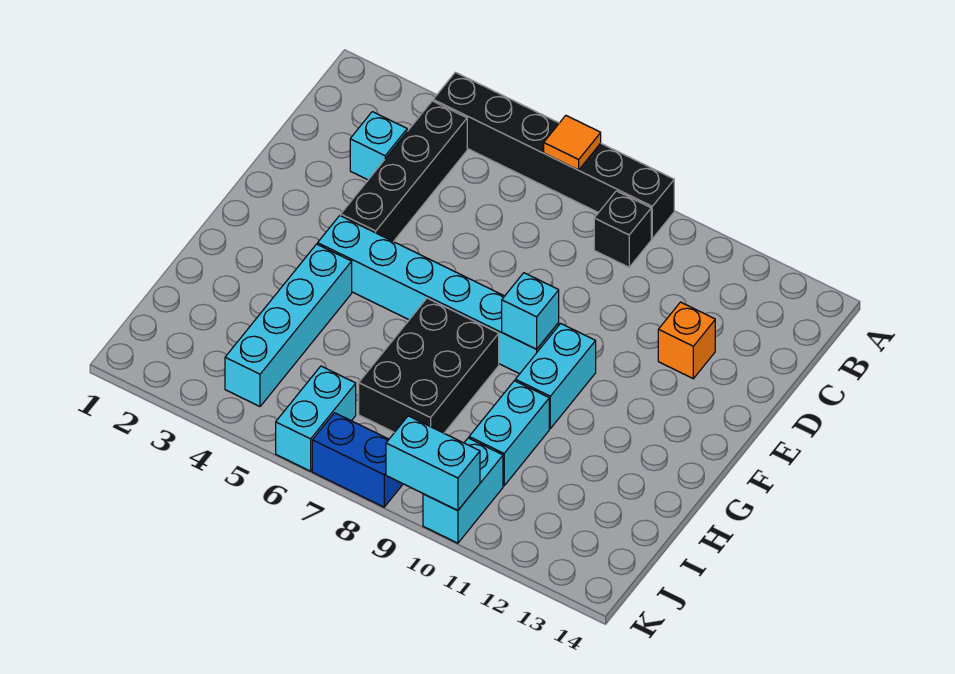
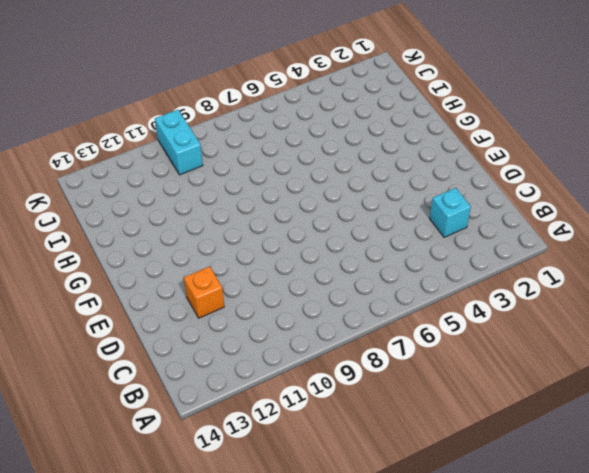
none -> black 1x6 brick [433,72,674,239]
none -> black 1x4 brick [341,101,467,242]
none -> black 1x1 brick [594,191,651,267]

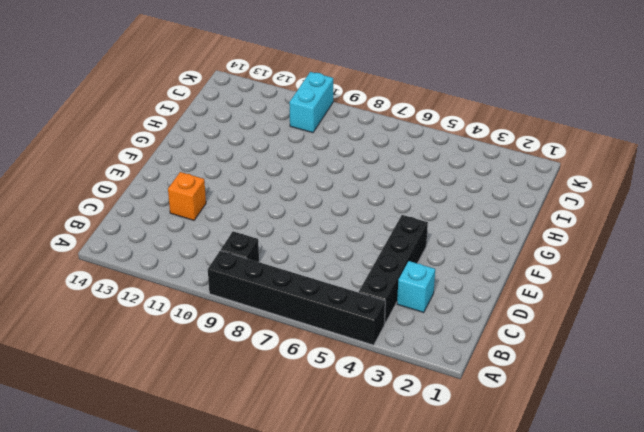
none -> cyan 1x6 brick [318,216,559,374]
none -> cyan 1x2 brick [515,323,596,428]
none -> cyan 1x4 brick [225,244,352,406]

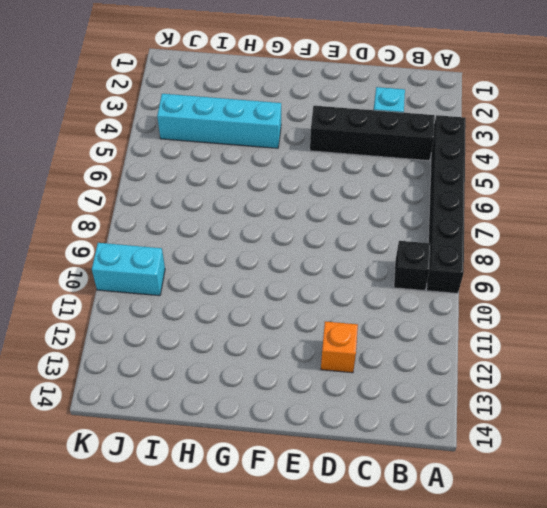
none -> cyan 1x6 brick [318,216,559,374]
none -> cyan 1x2 brick [515,323,596,428]
none -> black 2x3 brick [359,298,499,433]

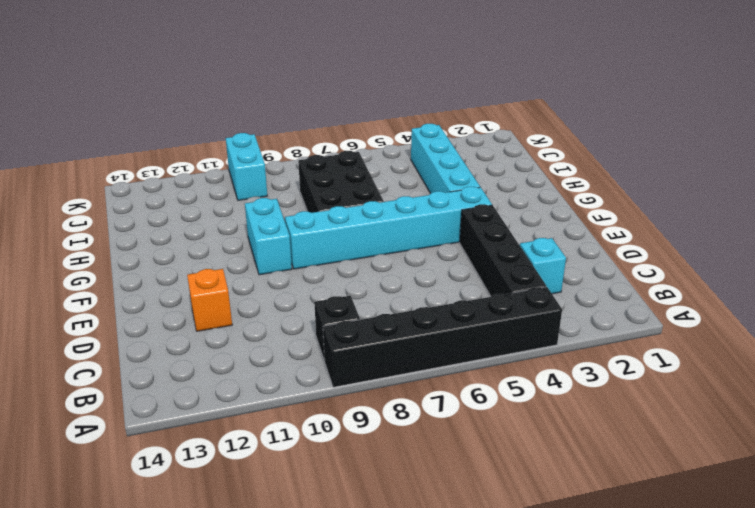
none -> cyan 1x2 brick [469,381,549,486]
none -> cyan 1x2 brick [276,366,356,471]
none -> blue 1x2 brick [312,413,403,507]

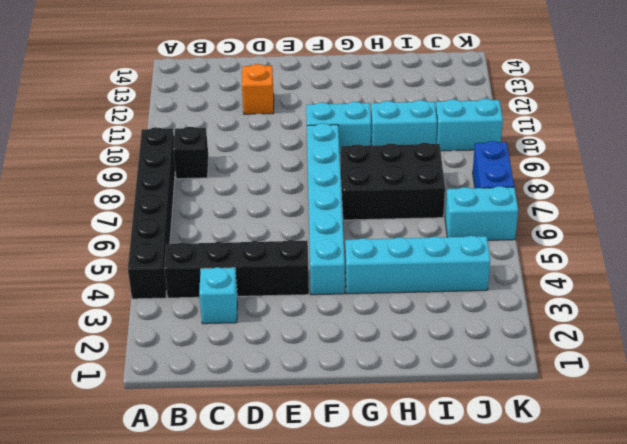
none -> orange 1x1 tile [544,116,601,170]
none -> cyan 1x1 brick [502,273,559,349]
none -> cyan 1x2 brick [386,416,480,511]

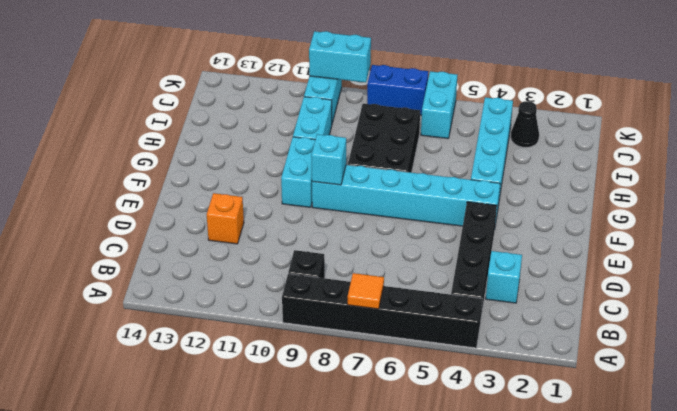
black 1x1 cone [511,101,539,147] -> none

